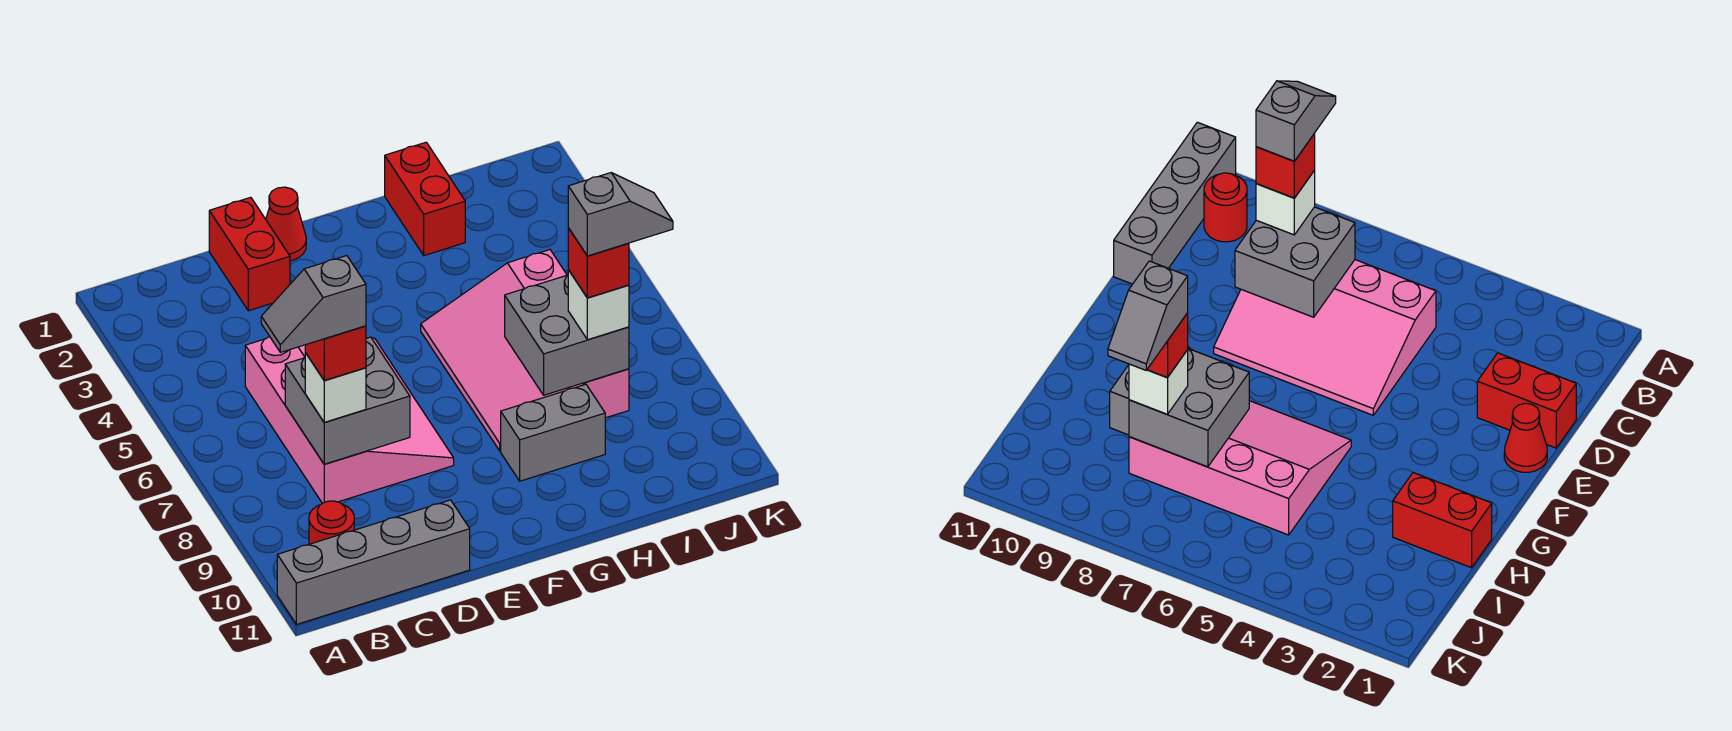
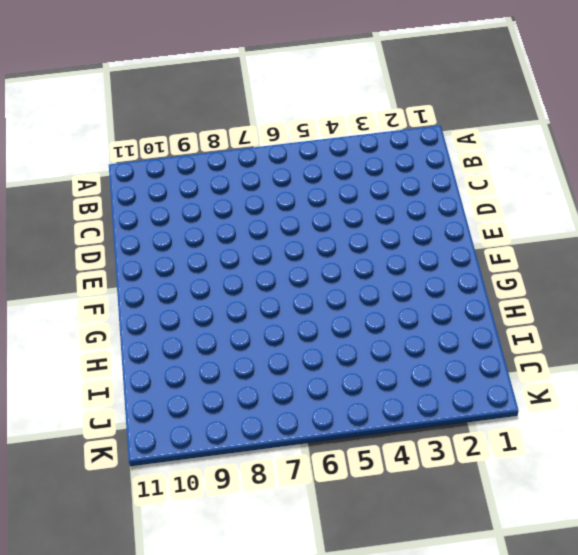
none -> grey 1x4 brick [277,500,470,624]
none -> red 1x1 round brick [309,501,354,544]
none -> pink 3x4 slope [245,337,454,503]

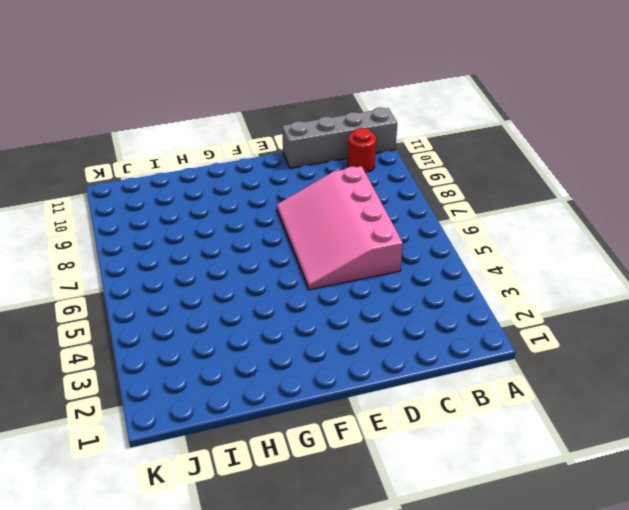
none -> red 1x2 brick [209,197,290,311]
none -> red 1x1 cone [266,187,306,261]
none -> pink 3x4 slope [421,250,629,451]

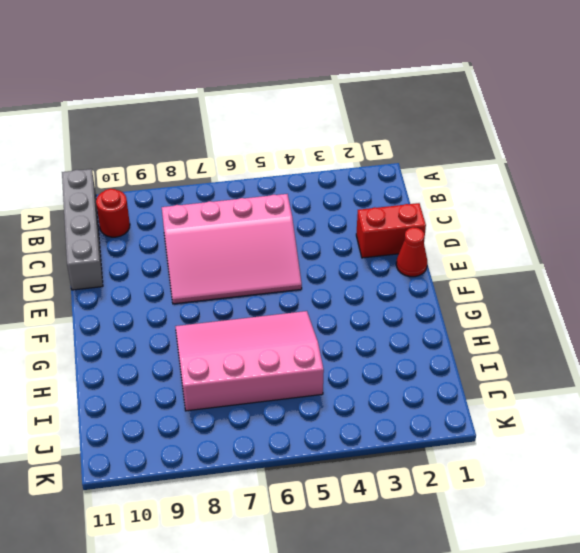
none -> grey 1x2 brick [501,384,605,481]
none -> red 1x2 brick [385,142,465,256]
none -> grey 2x2 brick [285,337,410,464]

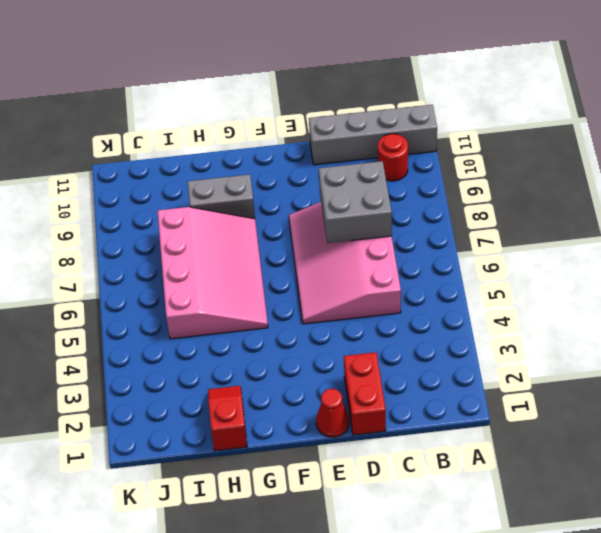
red 1x2 slope [208,386,247,451] -> red 1x2 brick [385,142,465,256]
none -> grey 2x2 brick [505,275,629,395]
none -> white 1x1 brick [305,353,366,422]
none -> white 1x1 brick [568,270,629,340]

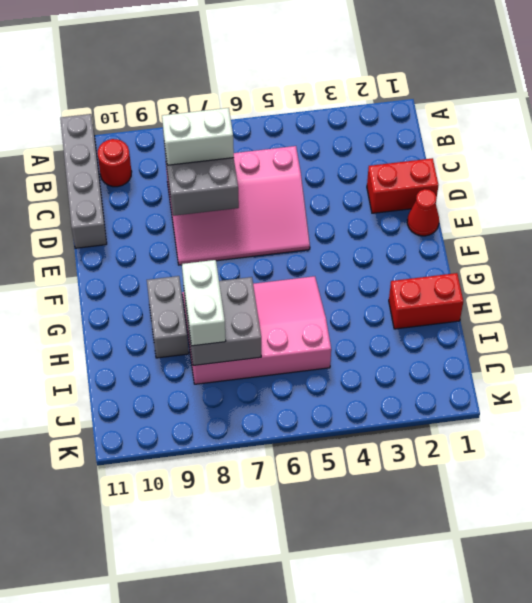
white 1x2 brick [162,108,234,165] -> white 1x1 brick [305,353,366,422]
white 1x2 brick [182,260,226,346] -> white 1x1 brick [568,270,629,340]
none -> red 1x1 brick [305,326,366,380]
none -> red 1x1 brick [568,228,629,298]
none -> grey 1x2 slope [261,256,366,352]

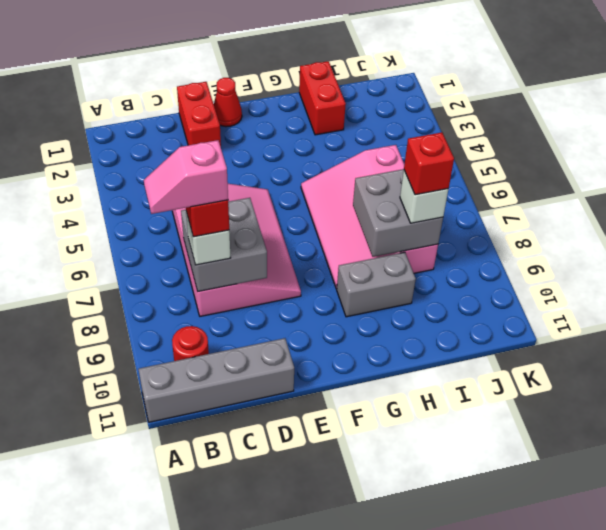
pink 1x2 slope [144,140,228,214] -> grey 1x2 slope [261,256,366,352]
none -> grey 1x2 slope [568,173,673,256]

